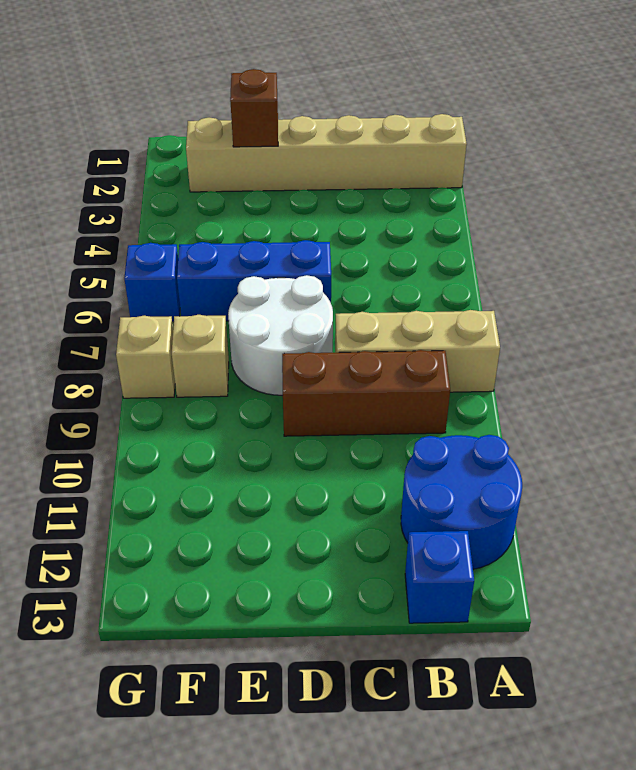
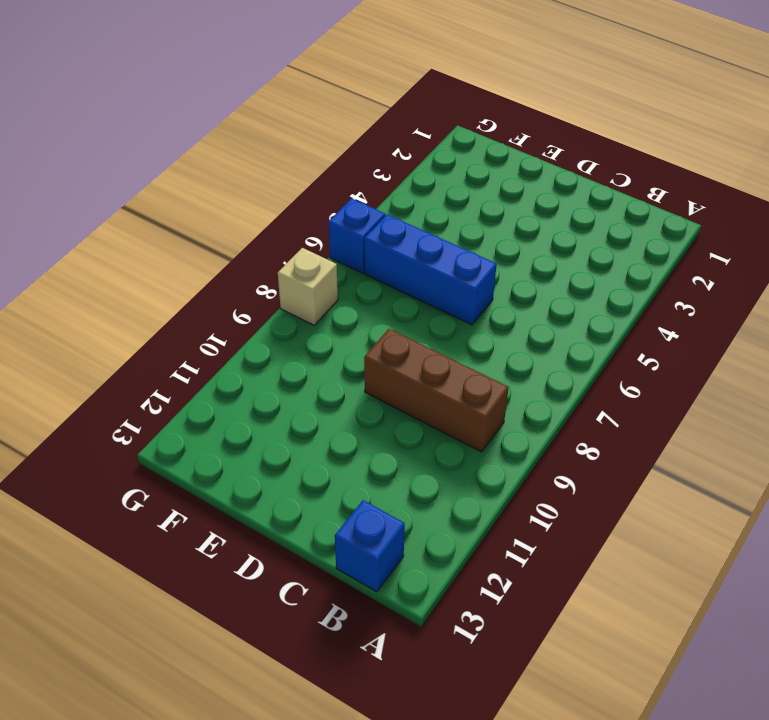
none -> tan 1x6 brick [186,114,467,192]
none -> tan 1x3 brick [335,310,500,392]

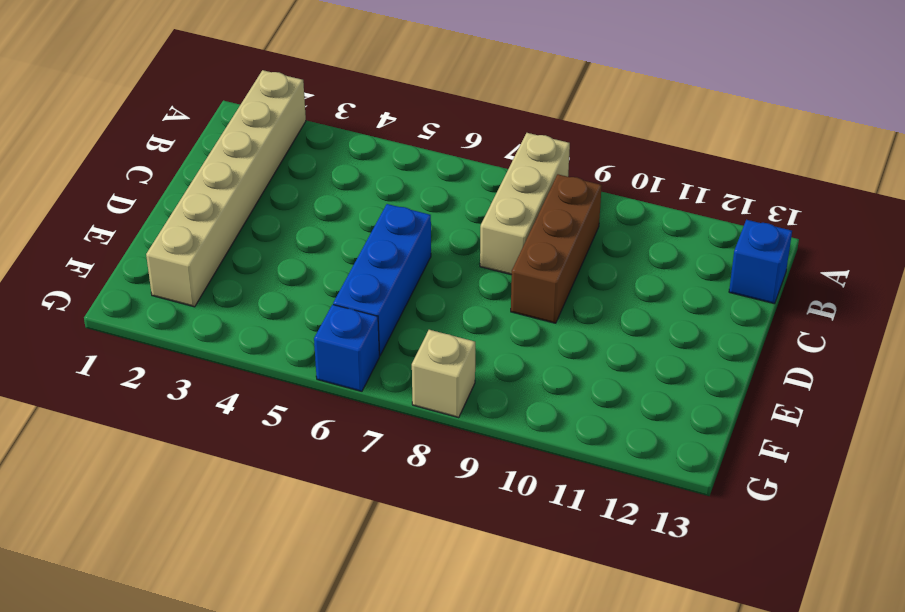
none -> blue 2x2 round brick [401,435,522,569]
none -> white 2x2 round brick [228,275,333,395]

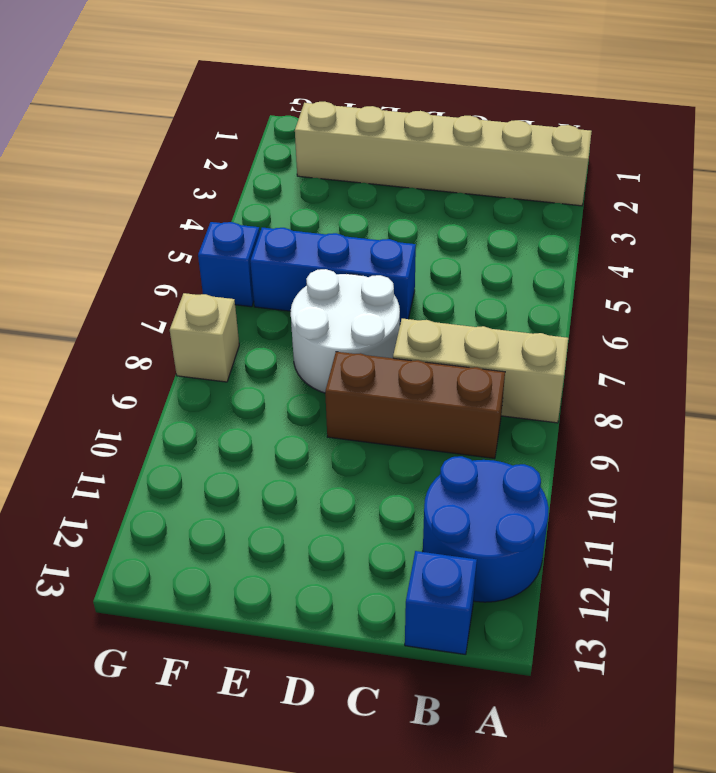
none -> tan 1x1 brick [172,315,229,397]
none -> brown 1x1 brick [230,69,278,147]

